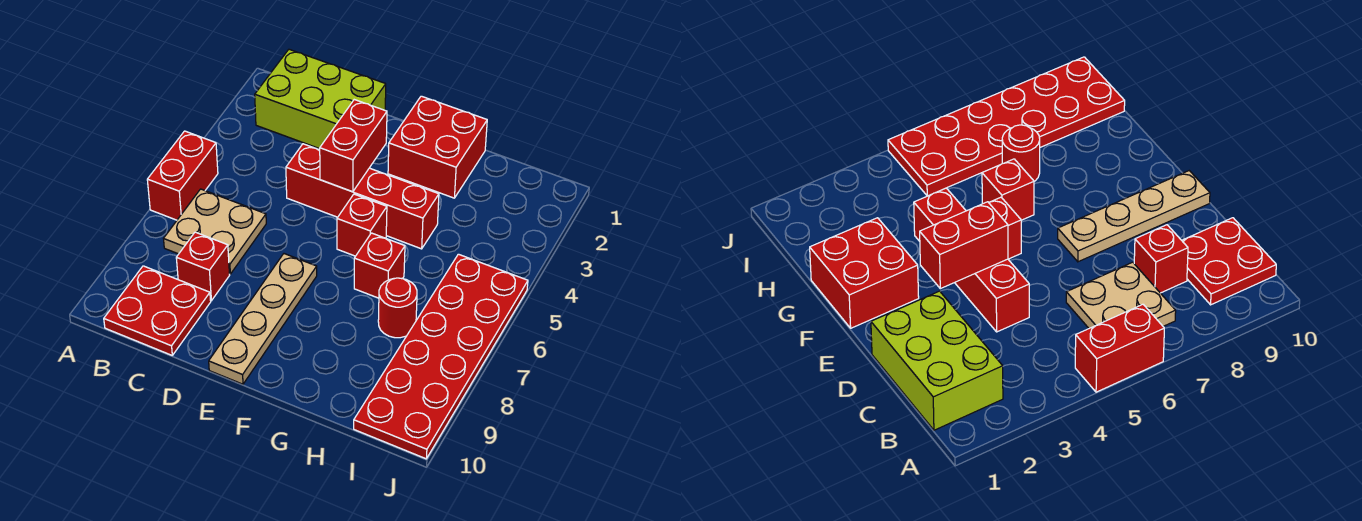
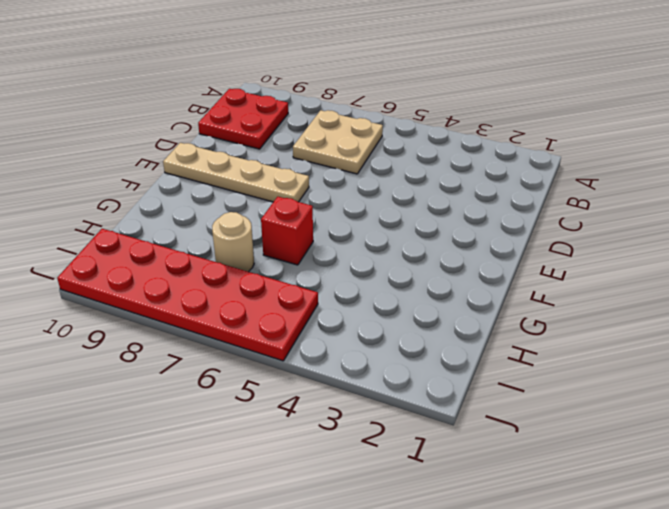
tan 1x1 round brick [212,212,254,272] -> red 1x1 round brick [378,278,417,338]
none -> red 1x2 brick [147,131,218,220]
none -> lime 2x3 brick [255,49,386,149]
none -> red 1x1 brick [176,232,230,301]

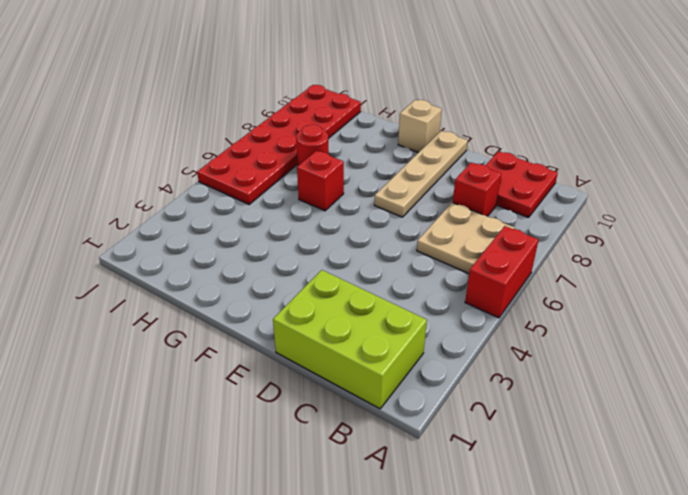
tan 1x1 brick [398,100,442,153] -> none
none -> red 1x4 brick [286,144,439,249]
none -> red 2x2 brick [388,96,487,198]
none -> red 1x1 brick [337,194,387,256]

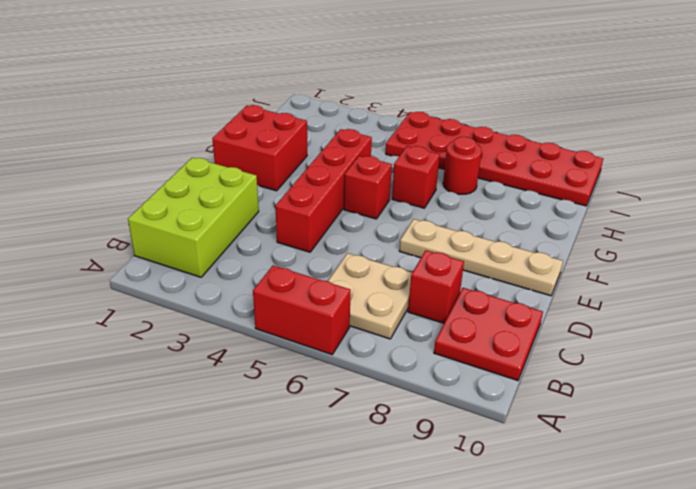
none -> red 1x2 brick [320,100,387,192]

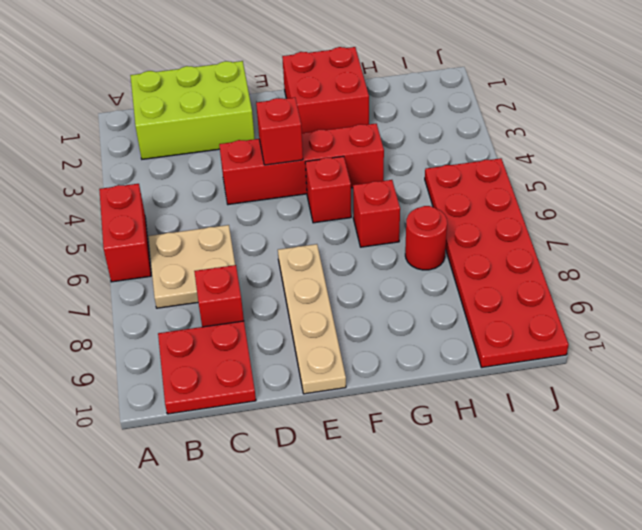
red 1x1 brick [256,98,303,165] -> red 1x2 brick [320,100,387,192]

